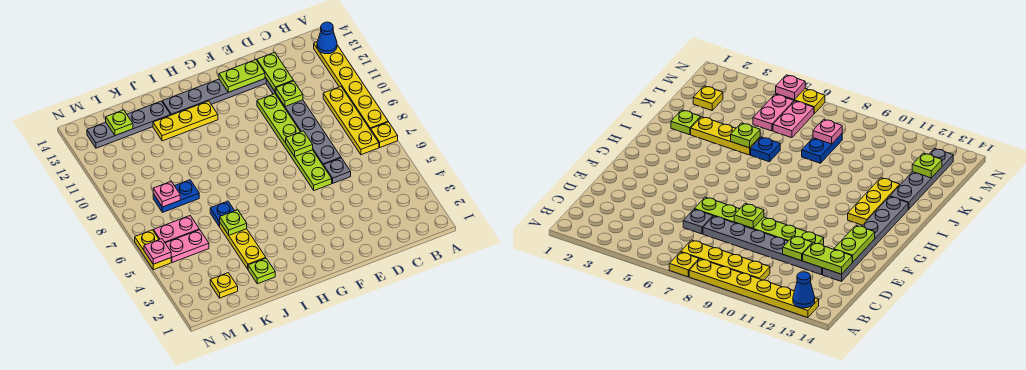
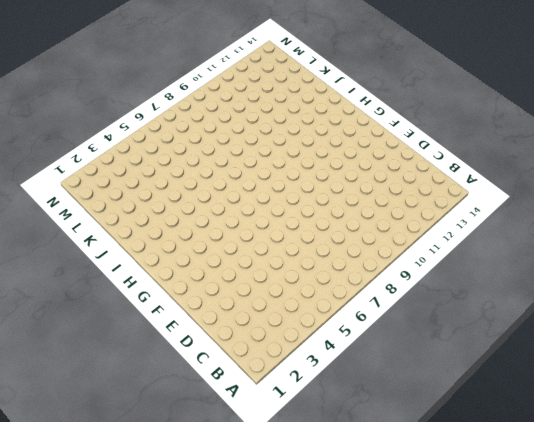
none -> yellow 1x1 plate [371,122,398,147]
none -> yellow 1x6 plate [314,42,388,130]
none -> yellow 1x4 plate [323,87,379,155]

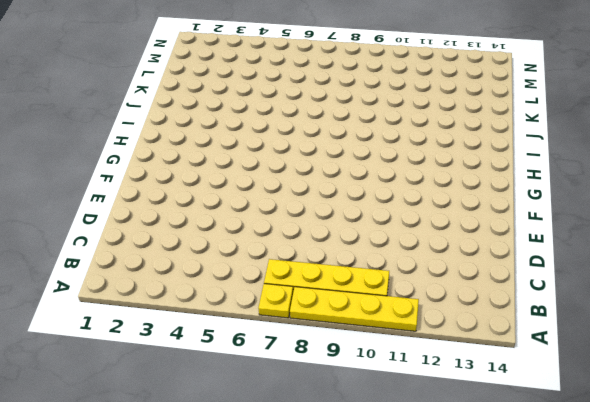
yellow 1x4 plate [290,287,419,331] -> yellow 1x6 plate [314,42,388,130]
none -> grey 1x1 plate [324,158,351,183]
none -> grey 1x6 plate [266,79,341,166]
none -> grey 1x6 plate [162,77,266,115]

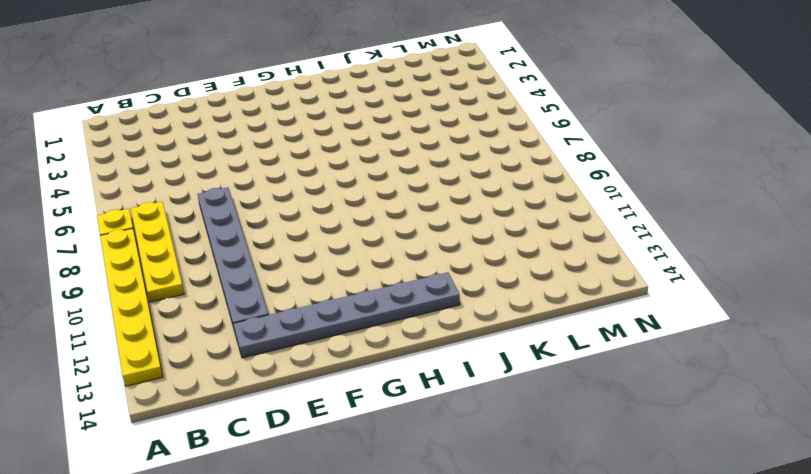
none -> grey 1x1 plate [324,158,351,183]
none -> lime 1x6 plate [257,94,332,191]
none -> yellow 1x3 plate [153,101,218,141]

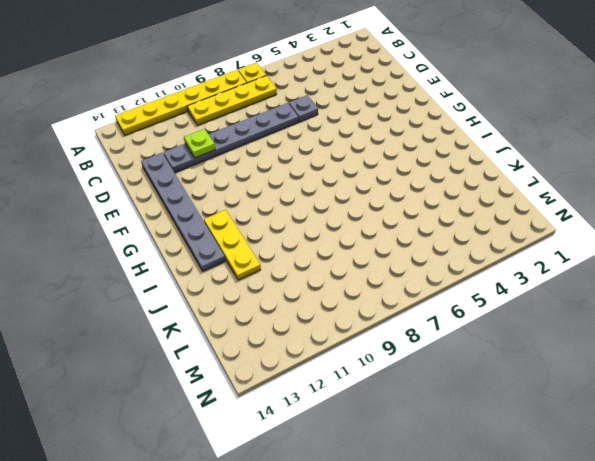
none -> lime 1x6 plate [257,94,332,191]
none -> lime 1x1 plate [248,258,275,284]
none -> yellow 1x3 plate [219,223,266,269]

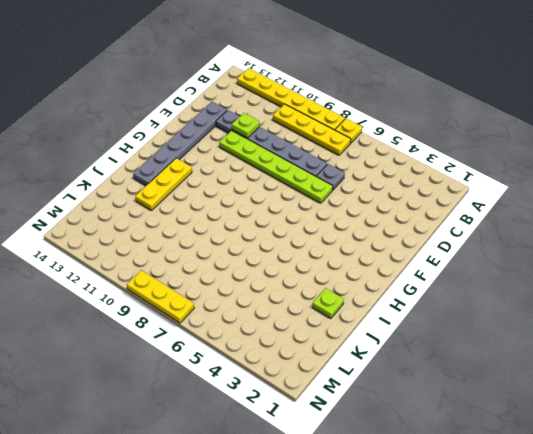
yellow 1x3 plate [127,270,194,323] -> yellow 1x3 plate moved to [219,223,266,269]
none -> blue 1x1 plate [210,201,235,226]
none -> grey 1x4 plate [87,101,170,148]
none -> blue 1x2 plate [153,180,199,212]

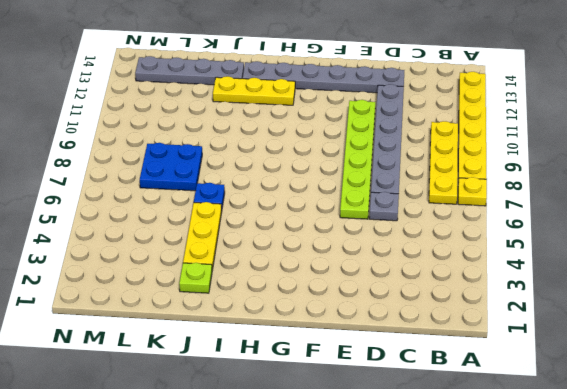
blue 2x2 plate [140,143,202,191] -> blue 1x2 plate [153,180,199,212]
none -> yellow 1x1 plate [210,273,238,298]
none -> pink 1x2 plate [165,230,209,263]
none -> pink 1x2 plate [154,216,199,243]

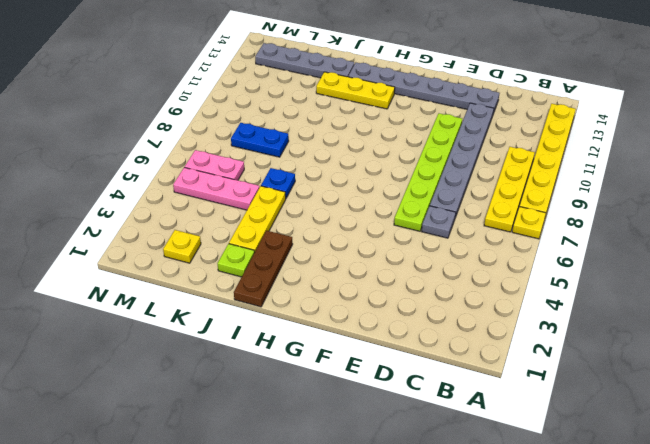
brown 1x3 plate [234,231,293,307] -> none
pink 1x3 plate [173,167,259,210] -> pink 1x2 plate [165,230,209,263]
none -> yellow 1x2 plate [135,230,171,270]
none -> blue 1x1 cone [317,22,337,54]
none -> lime 1x1 plate [276,81,303,106]

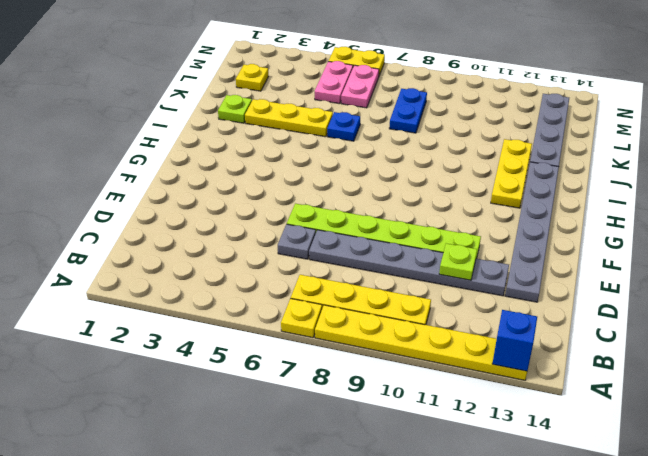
blue 1x1 brick [492,310,537,371] -> blue 1x1 cone [317,22,337,54]
none -> lime 1x2 plate [257,52,293,92]
none -> lime 1x1 plate [286,131,313,156]
none -> lime 1x2 plate [219,60,265,92]

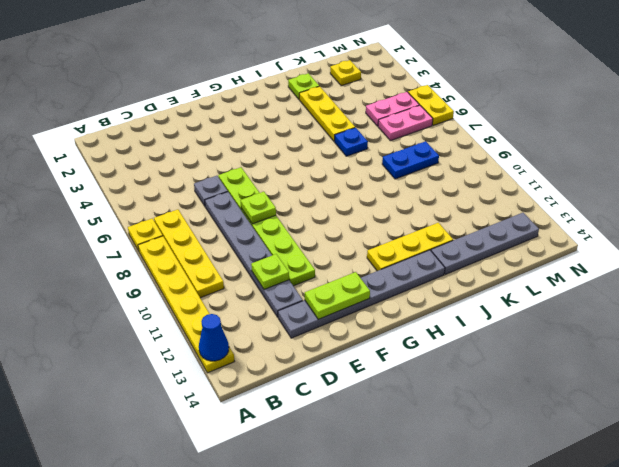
none -> lime 1x2 plate [257,52,293,92]
none -> lime 1x1 plate [219,210,247,235]
none -> pink 1x1 plate [153,181,180,207]

